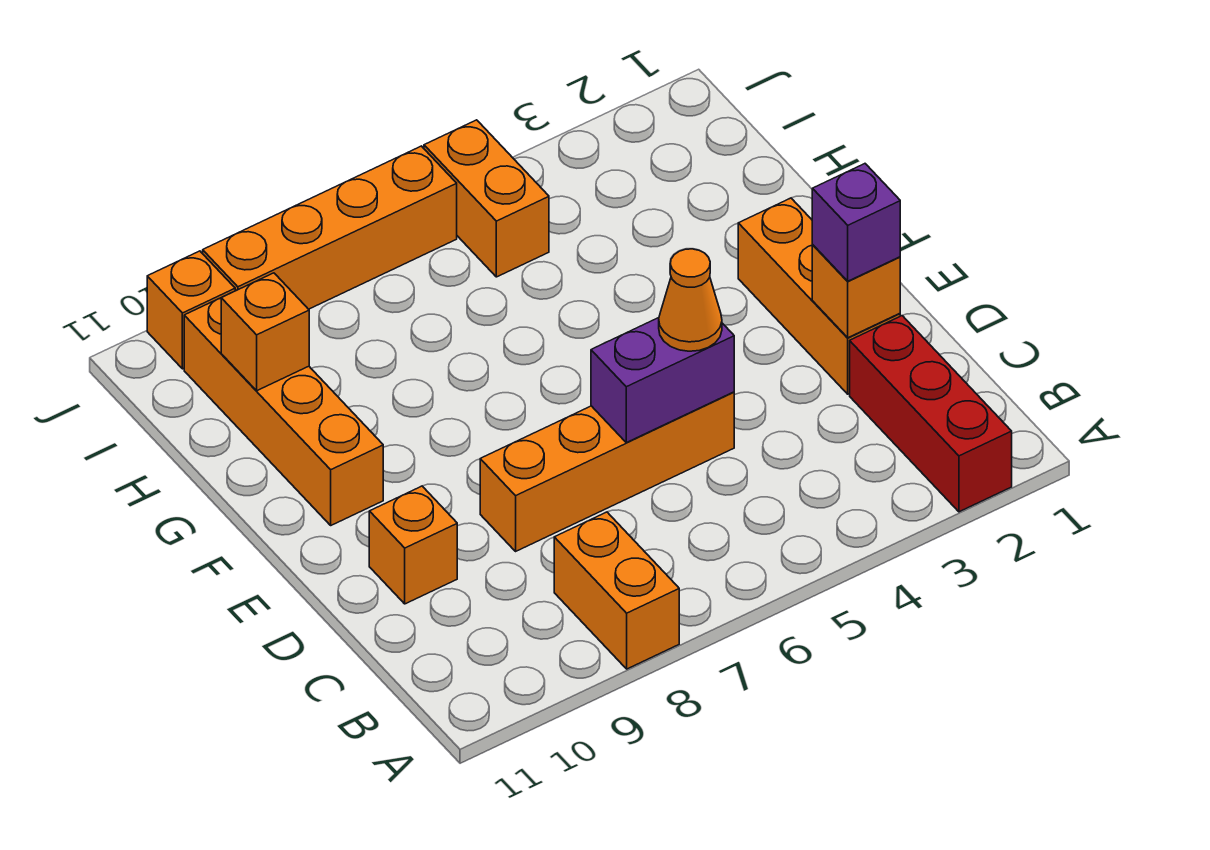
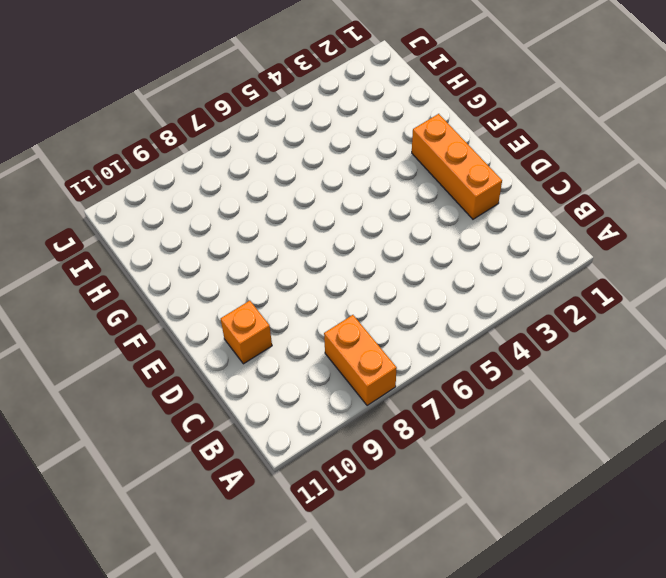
none -> red 1x3 brick [850,316,1012,512]
none -> orange 1x4 brick [480,392,734,551]
none -> orange 1x4 brick [184,298,383,525]

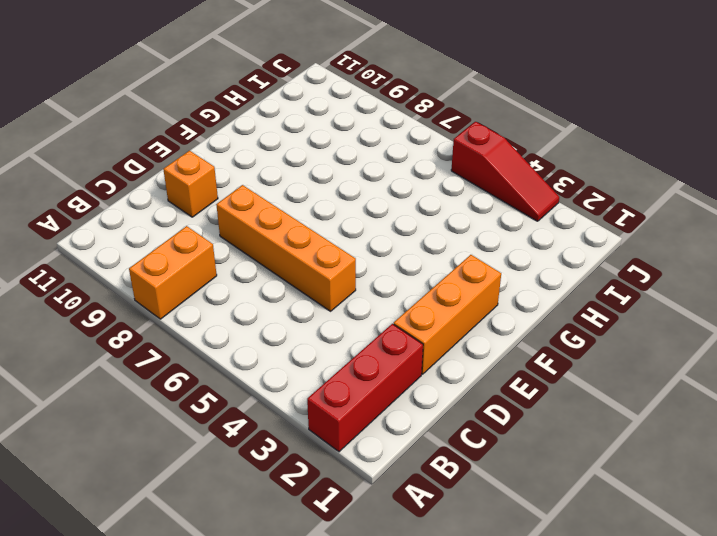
red 1x3 slope [451,122,559,221] -> orange 1x2 brick [424,120,549,277]
none -> orange 1x4 brick [184,298,383,525]
none -> orange 1x4 brick [203,146,457,309]
none -> orange 1x1 brick [147,251,235,369]

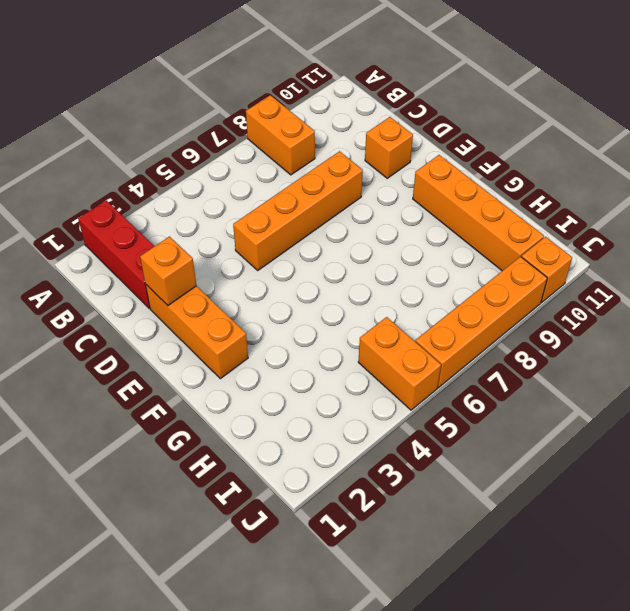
none -> purple 1x2 brick [591,318,734,443]
none -> orange 1x1 brick [221,273,309,391]
none -> purple 1x1 brick [812,164,900,281]

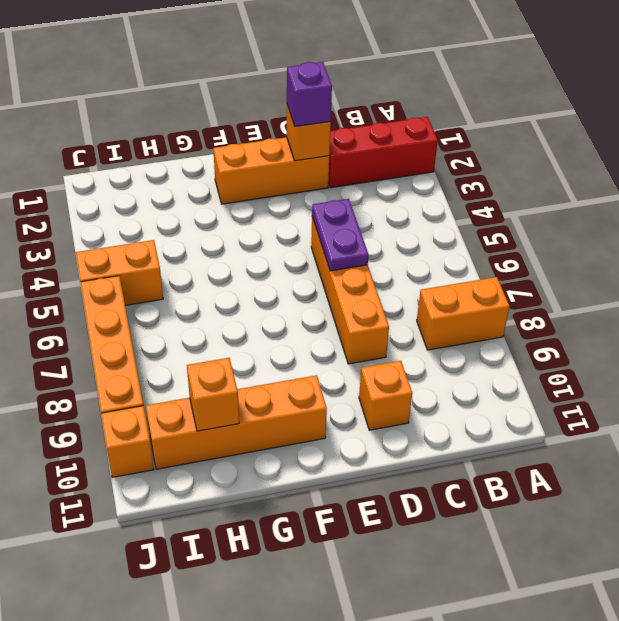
purple 1x2 plate [312,199,368,271] -> purple 1x2 brick [591,318,734,443]
none -> orange 1x1 cone [659,249,722,351]

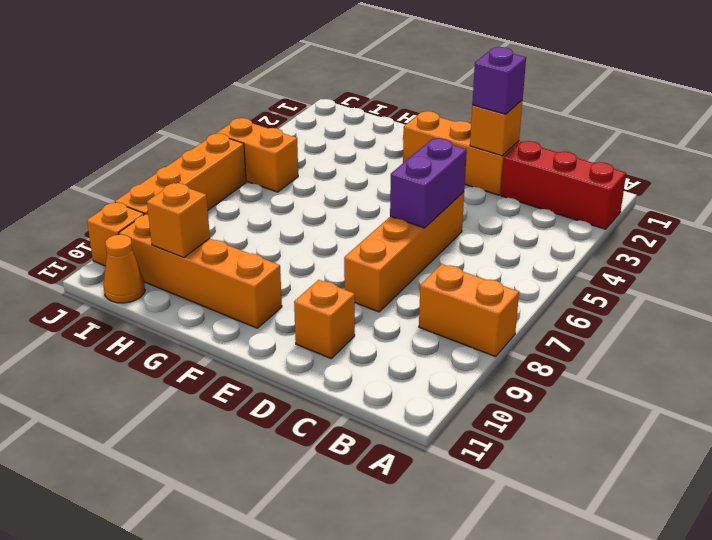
orange 1x1 cone [104,234,145,303] -> orange 1x1 cone moved to [659,249,722,351]

